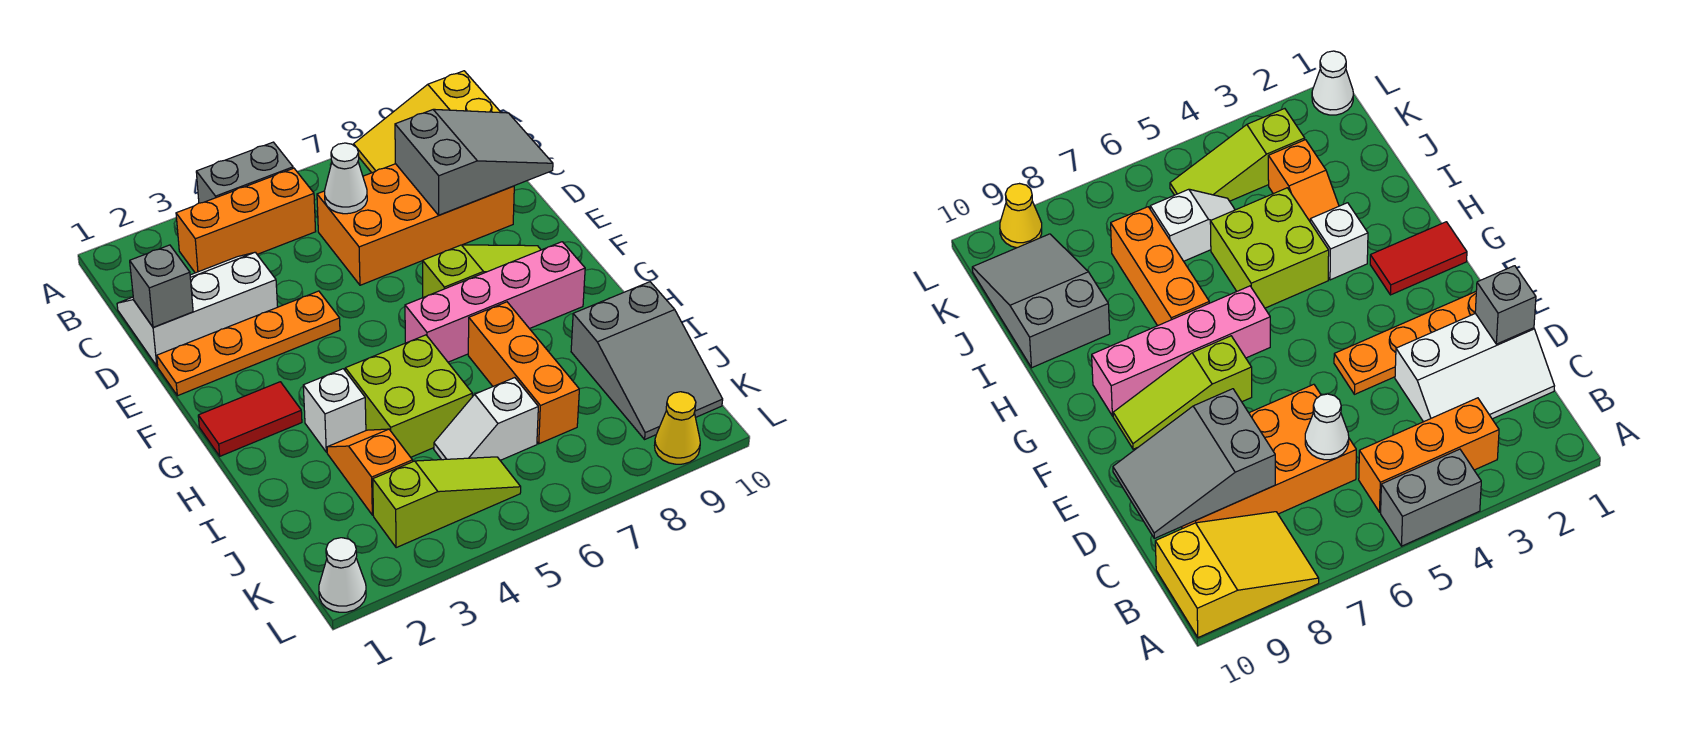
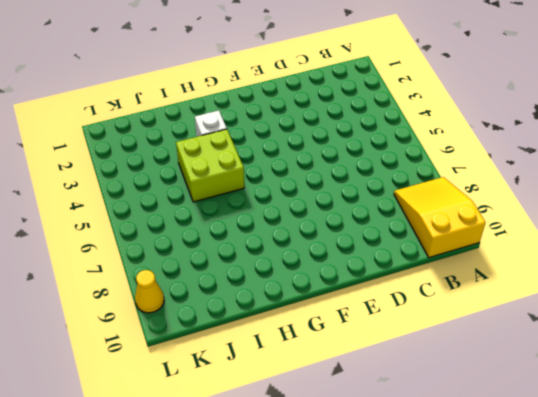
none -> grey 1x2 brick [196,142,293,203]
none -> orange 1x3 brick [176,168,316,273]
none -> white 2x3 slope [117,252,278,366]

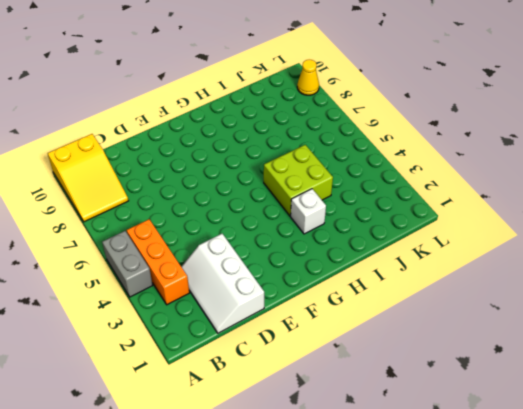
none -> orange 2x4 brick [317,164,514,285]
none -> orange 1x4 plate [157,291,340,396]
none -> lime 1x3 slope [423,245,541,297]

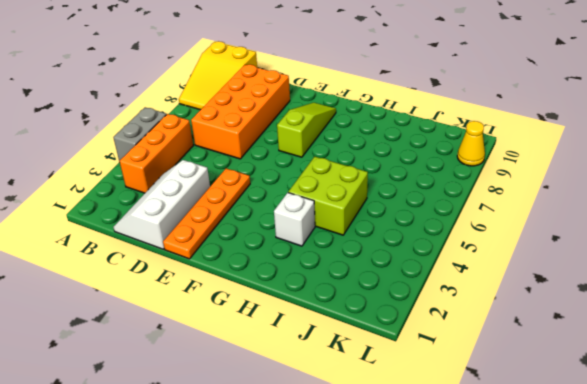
none -> red 1x2 tile [198,382,302,456]
none -> pink 1x4 brick [405,242,585,362]
none -> orange 1x3 brick [468,302,579,444]

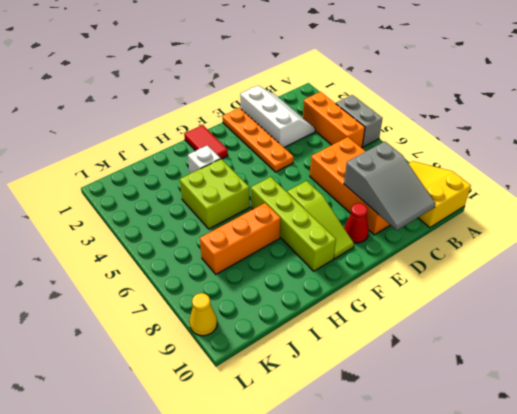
red 1x1 cone [344,203,369,243] -> none
lime 1x4 brick [251,177,336,271] -> pink 1x4 brick [405,242,585,362]
none -> orange 1x2 slope [327,429,413,515]
none -> grey 2x3 slope [571,282,723,439]
none -> white 1x2 slope [434,378,538,460]

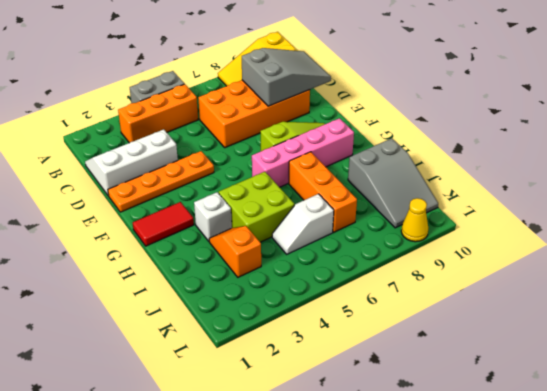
none -> lime 1x3 slope [373,457,521,548]
none -> white 1x1 cone [319,538,366,612]
none -> white 1x1 cone [325,143,367,214]

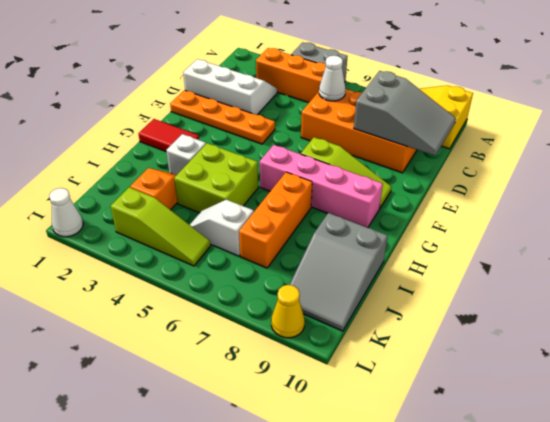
none -> grey 1x1 brick [130,245,193,327]

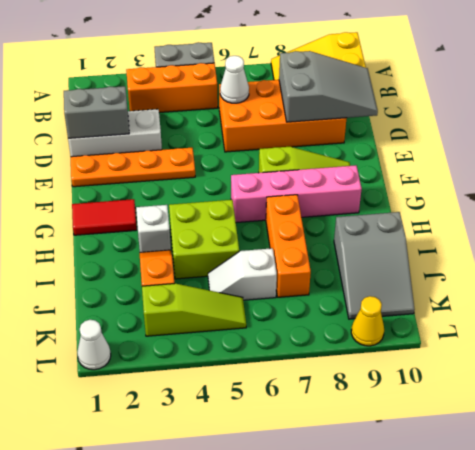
grey 1x2 brick [64,86,129,138] -> grey 1x1 brick [130,245,193,327]

